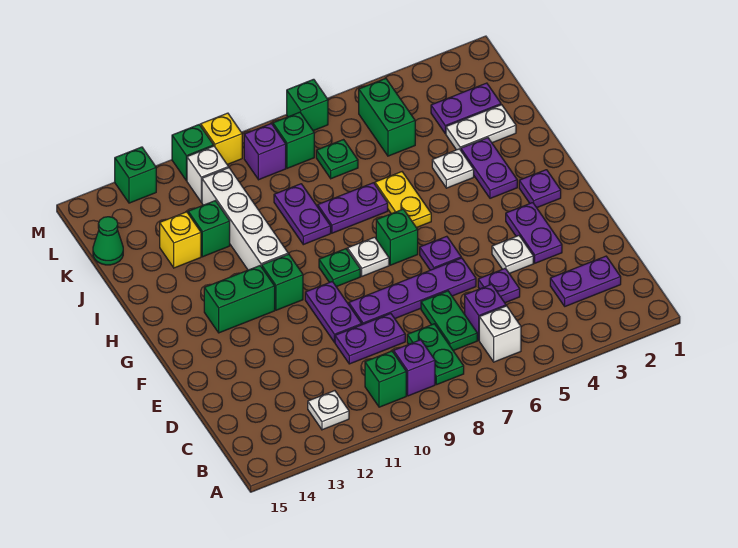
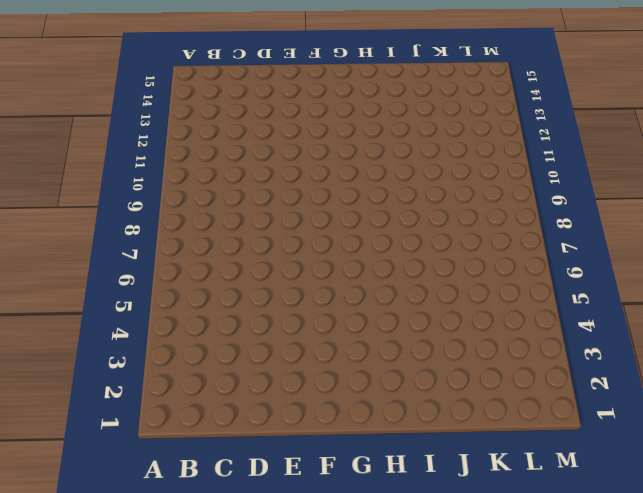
none -> white 1x1 brick [479,306,521,362]
none -> green 1x2 plate [407,324,464,385]
none -> purple 1x1 brick [394,340,435,396]
none -> green 1x1 brick [365,351,406,407]

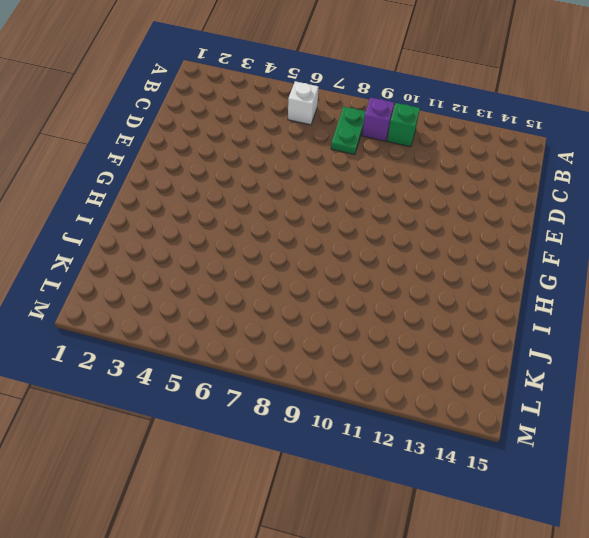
none -> white 1x1 plate [308,391,349,430]
none -> purple 1x2 plate [550,256,621,306]
none -> purple 1x1 brick [465,284,506,340]
none -> green 1x2 plate [421,291,477,351]

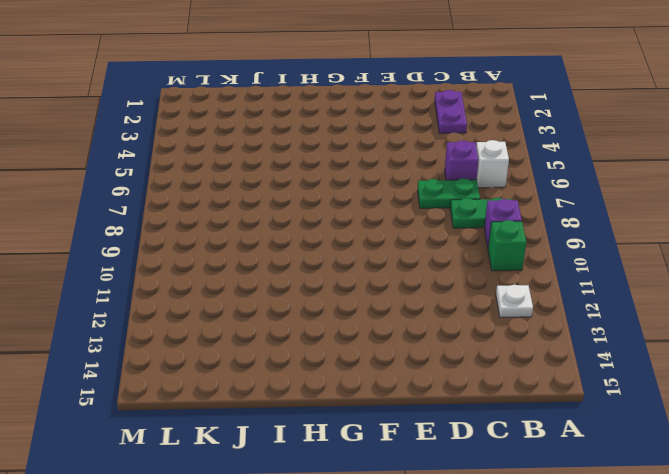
none -> purple 1x1 plate [478,268,520,303]
none -> purple 1x2 plate [335,314,405,364]
none -> purple 1x2 plate [506,203,562,263]
none -> white 1x1 plate [492,236,533,274]

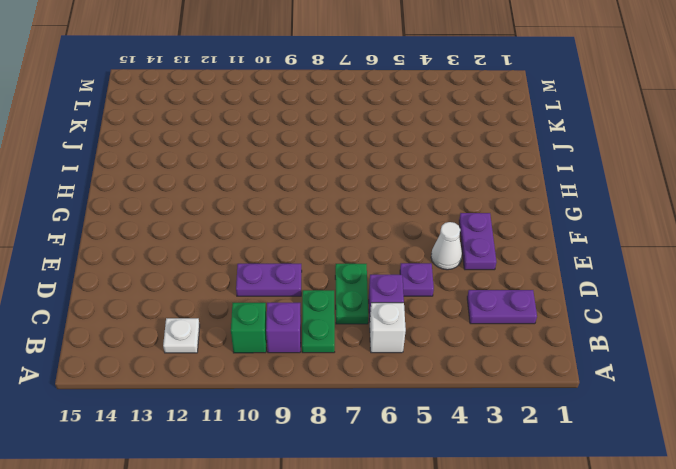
white 1x1 cone [431,222,462,270] -> white 1x1 plate [492,236,533,274]
none -> purple 1x4 plate [349,258,476,325]
none -> purple 1x2 plate [305,282,362,342]
none -> purple 1x1 plate [420,236,461,270]
none -> purple 1x1 plate [519,170,561,208]

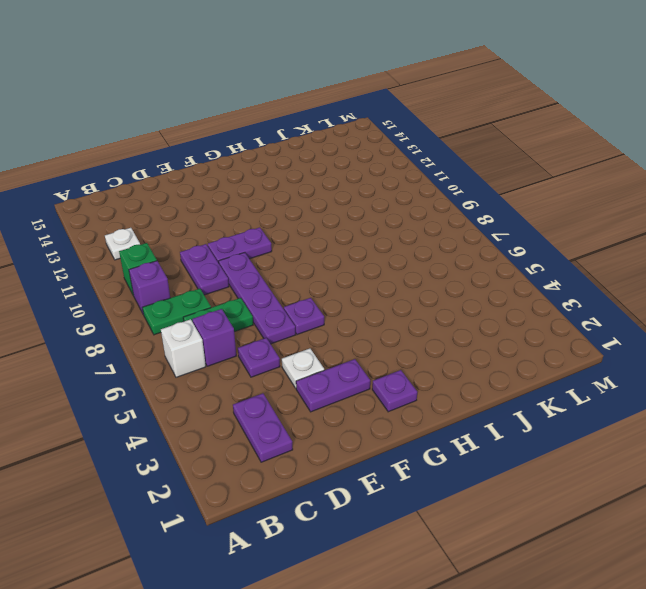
none -> green 1x1 brick [376,209,418,265]
none -> white 1x1 plate [348,237,389,276]
none -> green 1x1 plate [319,249,360,287]
none -> green 1x1 brick [262,254,303,310]

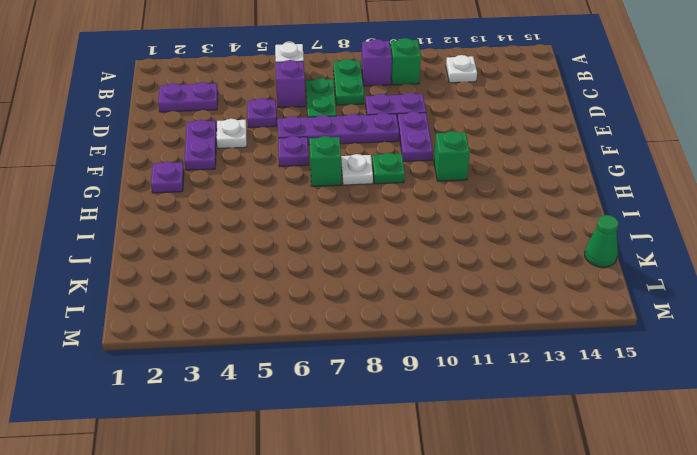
none -> green 1x2 brick [204,266,275,333]
none -> purple 1x2 plate [461,138,517,198]
none -> yellow 1x2 plate [375,172,431,228]
none -> white 1x4 brick [202,168,288,270]

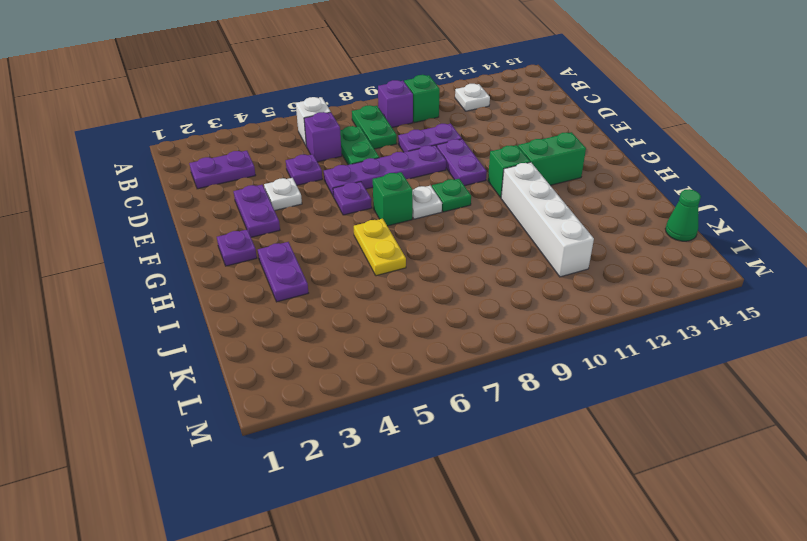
none -> white 1x1 plate [432,149,474,188]
none -> purple 1x2 plate [318,183,388,233]
none -> purple 1x2 plate [274,184,331,245]
none -> white 1x2 plate [446,105,516,150]

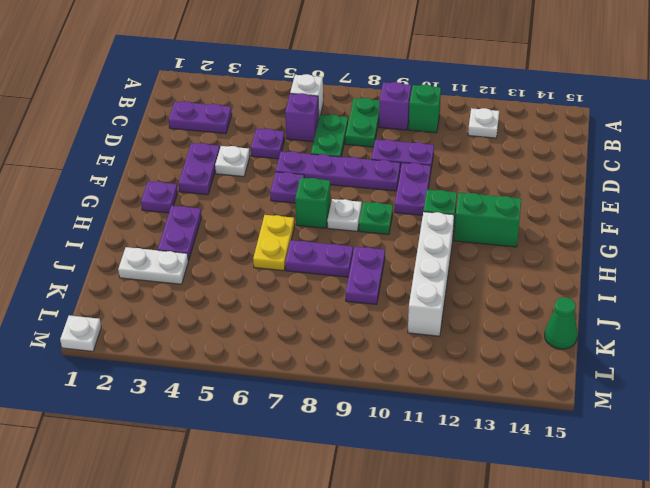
white 1x1 plate [60,315,101,351] -> white 1x1 plate moved to [432,149,474,188]
none -> green 1x1 brick [188,201,230,257]
none -> yellow 1x1 brick [160,212,201,268]
none -> purple 1x2 plate [431,83,501,134]
none -> green 1x2 brick [359,78,415,156]

